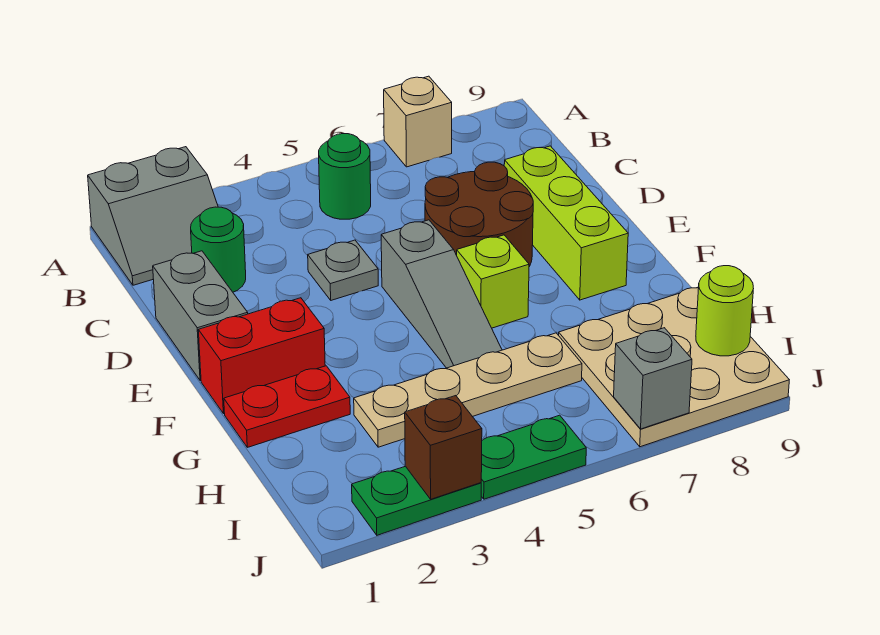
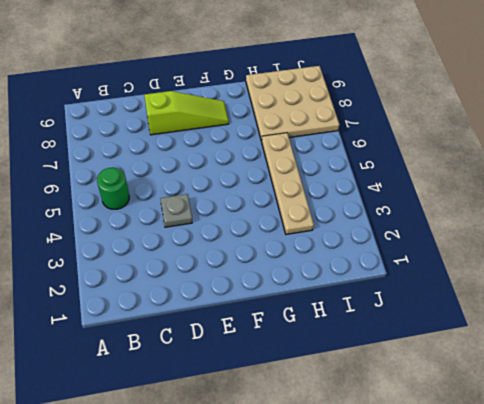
lime 1x3 slope [144,91,229,135] -> lime 1x3 brick [504,146,628,300]
none -> grey 2x2 slope [88,147,218,285]
none -> tan 1x1 brick [384,76,452,167]
none -> green 1x1 round brick [191,207,246,292]

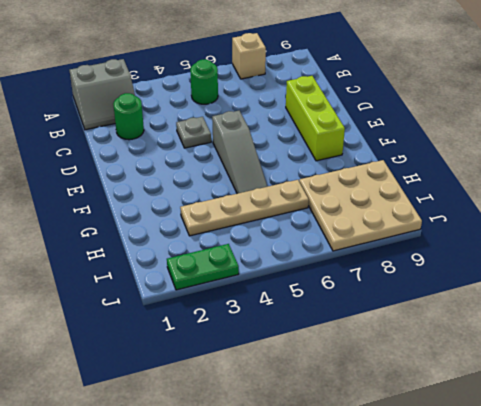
none -> grey 1x2 brick [153,251,248,381]
none -> brown 2x2 round brick [425,162,533,267]
none -> red 1x2 brick [198,298,325,414]

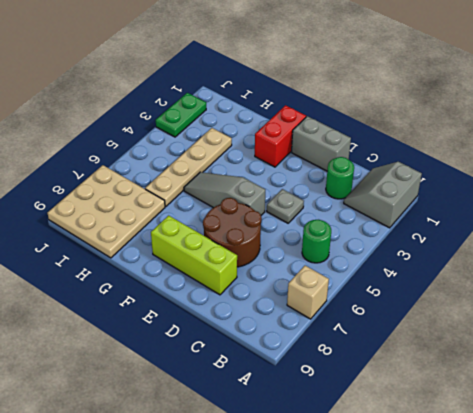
none -> lime 1x1 brick [457,235,529,328]
none -> red 1x2 plate [224,366,350,447]
none -> green 1x2 plate [481,415,586,499]

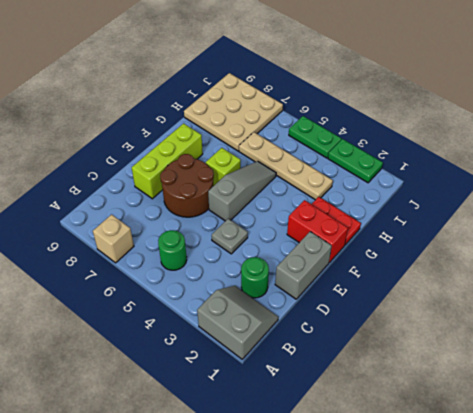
none -> lime 1x1 round brick [696,266,754,356]
none -> brown 1x1 brick [405,396,482,499]
none -> grey 1x1 brick [614,328,692,429]

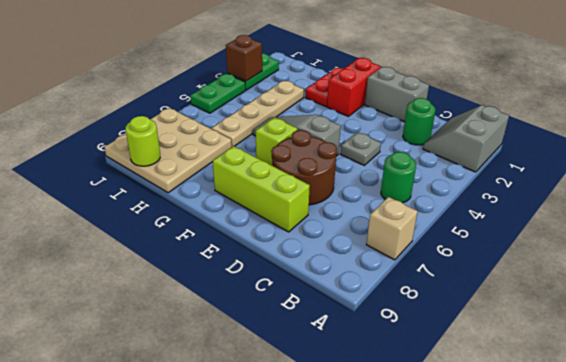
none -> grey 1x1 brick [614,328,692,429]

